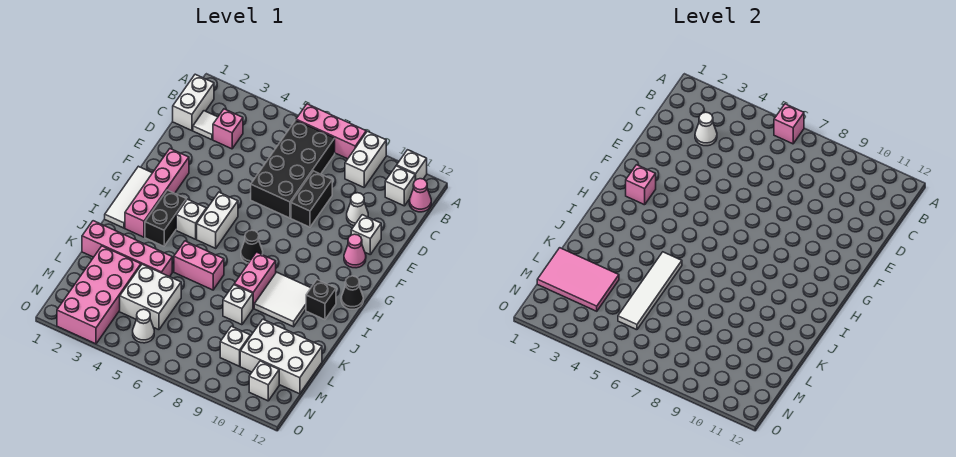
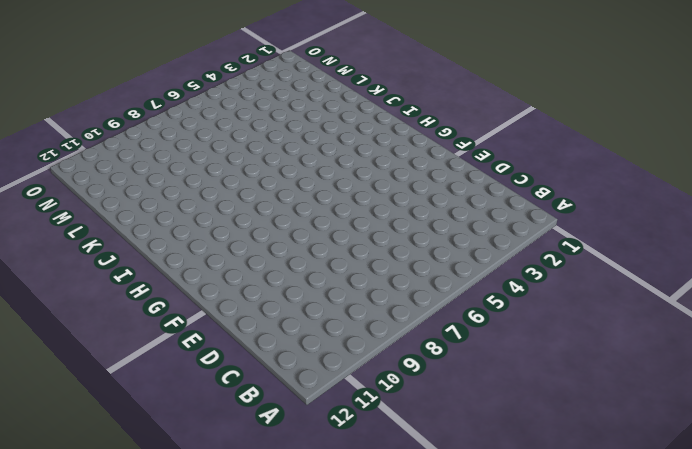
none -> pink 1x3 brick [296,104,366,159]
none -> white 1x2 brick [345,131,386,187]
none -> white 1x1 brick [397,150,427,180]
none -> white 1x2 brick [173,74,214,131]

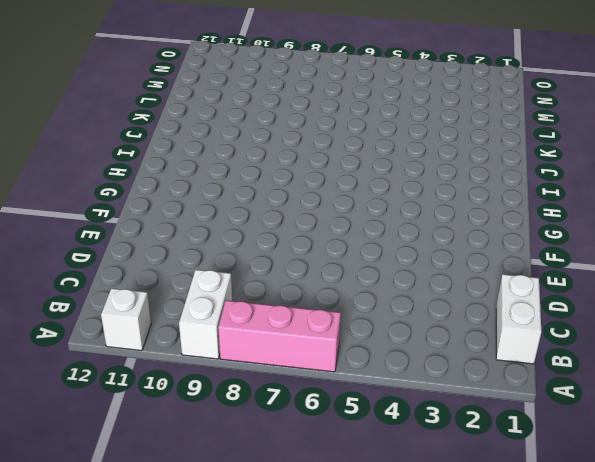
none -> black 2x4 brick [251,120,335,218]
none -> white 1x1 brick [385,166,415,206]
none -> pink 1x1 cone [409,179,431,212]
none -> white 1x1 tile [193,111,218,140]

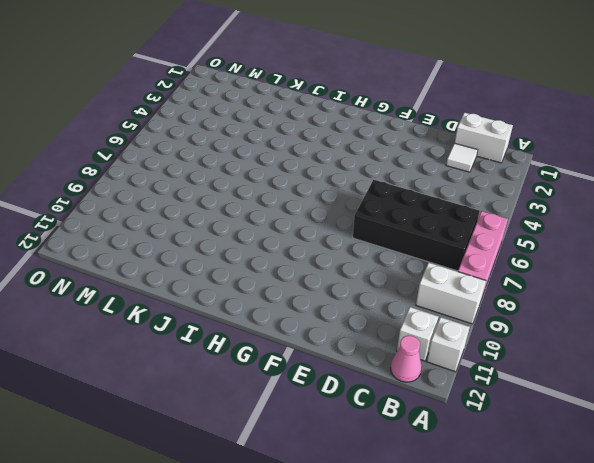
none -> pink 1x1 brick [213,109,243,149]
none -> black 1x2 brick [291,171,332,227]
none -> white 1x1 cone [347,193,368,226]
none -> white 1x1 brick [351,215,381,254]

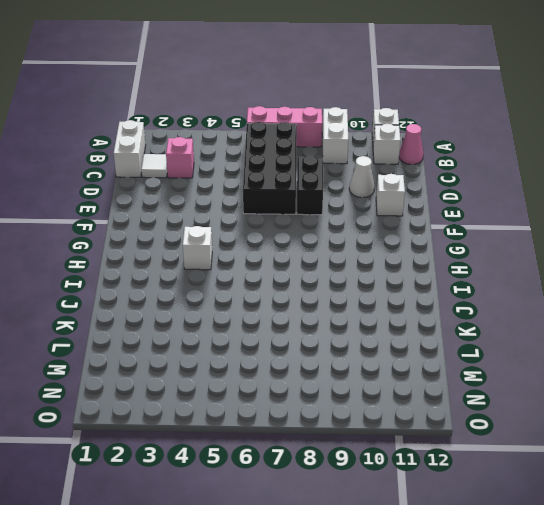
none -> pink 1x4 brick [125,149,189,237]
none -> pink 1x1 cone [344,234,366,268]
none -> white 1x3 tile [105,166,152,228]
none -> white 1x2 brick [197,192,238,248]

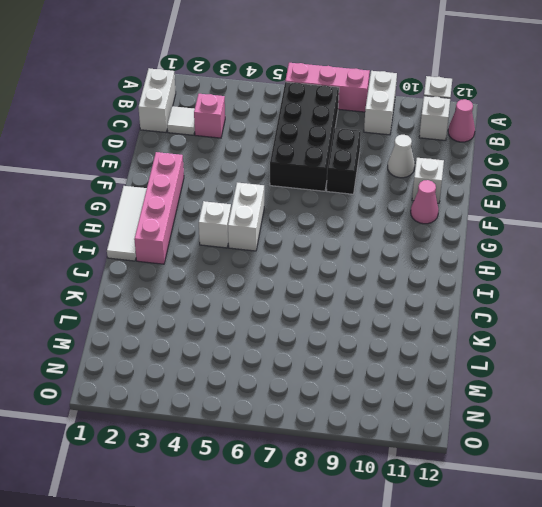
none -> black 1x2 brick [145,190,186,246]
none -> black 1x1 cone [241,230,263,263]
none -> black 1x1 cone [341,276,363,309]
none -> pink 1x2 brick [234,252,276,308]

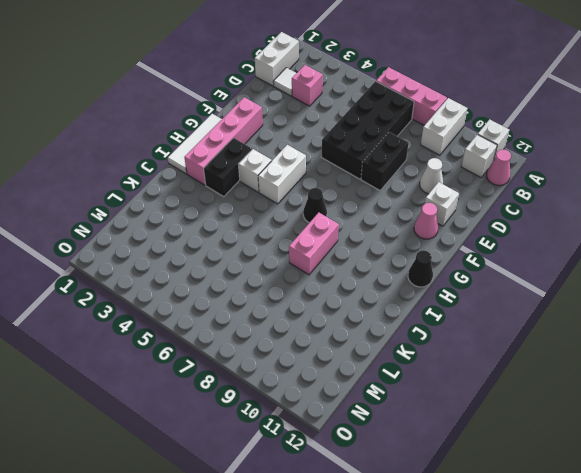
none -> white 2x2 tile [254,272,310,327]
none -> black 1x1 brick [306,280,336,320]
none -> pink 1x2 brick [174,241,224,290]
none -> pink 1x4 brick [82,221,172,277]

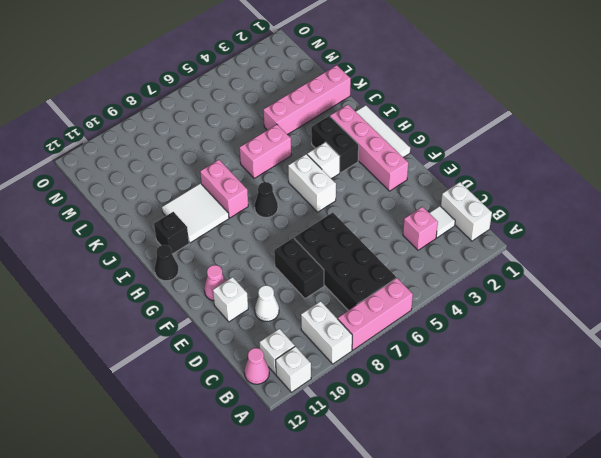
none -> white 1x1 brick [223,285,253,325]
none -> pink 2x4 brick [57,246,141,344]
none -> white 2x2 brick [120,264,181,330]
none -> white 2x3 brick [240,319,322,394]

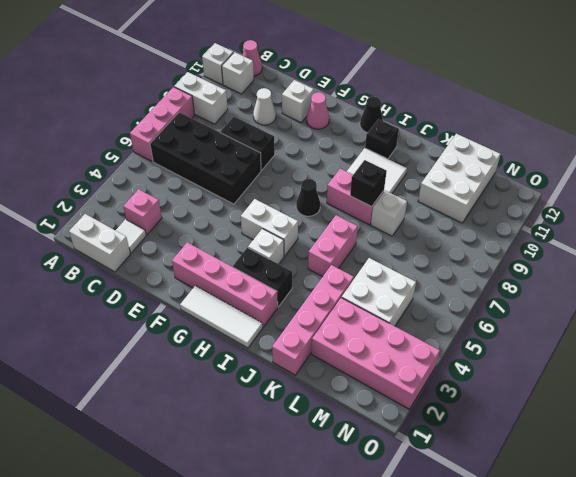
black 1x1 brick [350,160,387,207] -> none
none -> white 1x1 brick [220,326,250,366]
none -> white 1x1 cone [133,309,154,343]
none -> white 1x1 brick [249,361,279,401]
none -> pink 1x1 brick [774,104,804,144]

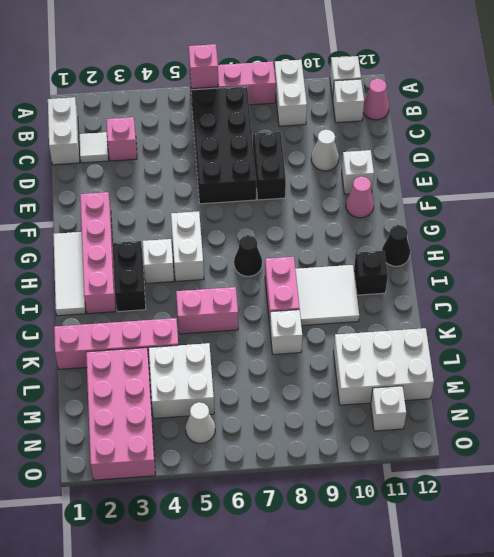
none -> white 1x1 brick [220,326,250,366]
none -> white 1x1 cone [695,112,717,146]
none -> pink 1x1 brick [626,165,656,205]
none -> white 1x4 tile [618,252,682,330]

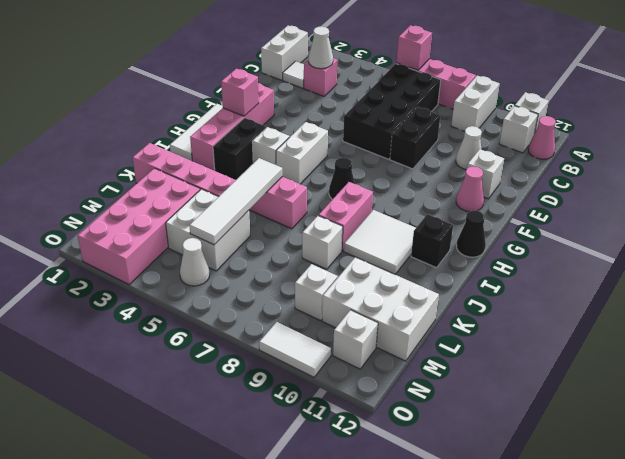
white 1x2 tile [259,322,331,377] -> none
none -> pink 2x3 tile [537,248,619,311]

